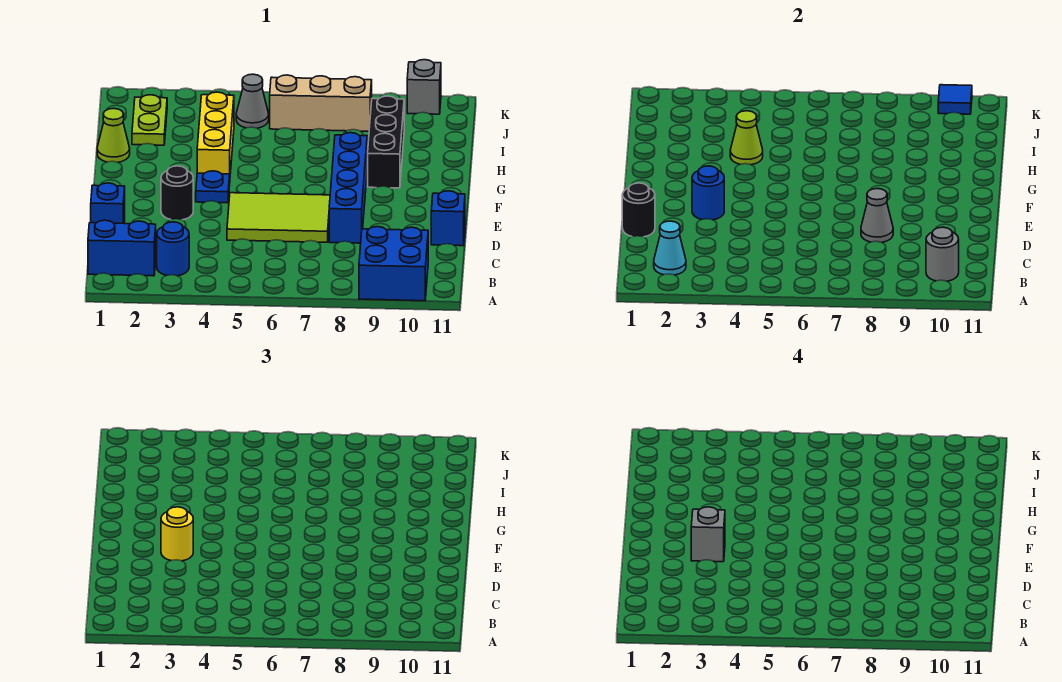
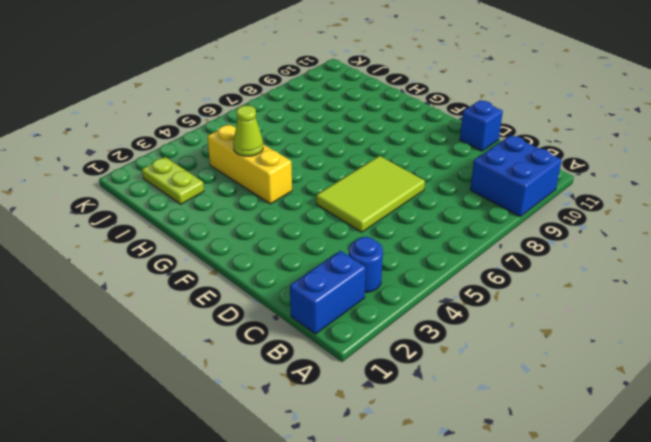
none -> blue 1x1 brick [91,183,125,223]
none -> blue 1x4 brick [329,133,367,243]
none -> black 1x1 round brick [161,166,193,220]

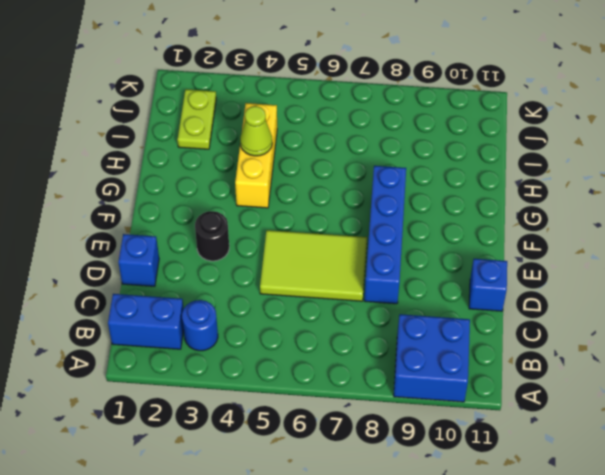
none -> blue 1x1 plate [196,171,230,203]
none -> black 1x3 brick [368,96,404,188]
none -> lime 1x1 cone [97,108,130,162]

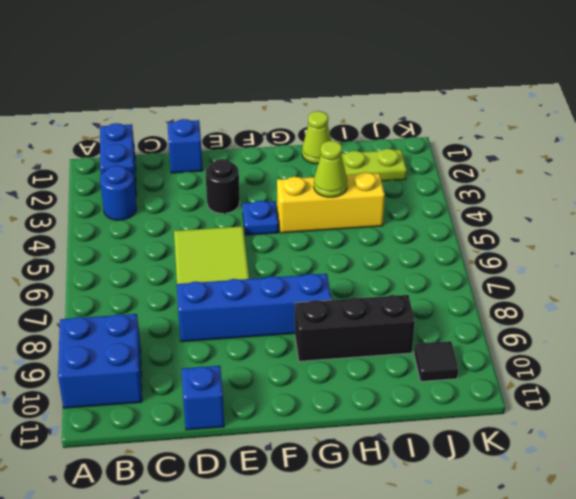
black 1x1 tile [414,341,458,381] -> none
none -> grey 1x1 cone [236,74,269,128]
none -> tan 1x3 brick [270,75,372,131]
none -> grey 1x1 brick [407,60,441,114]

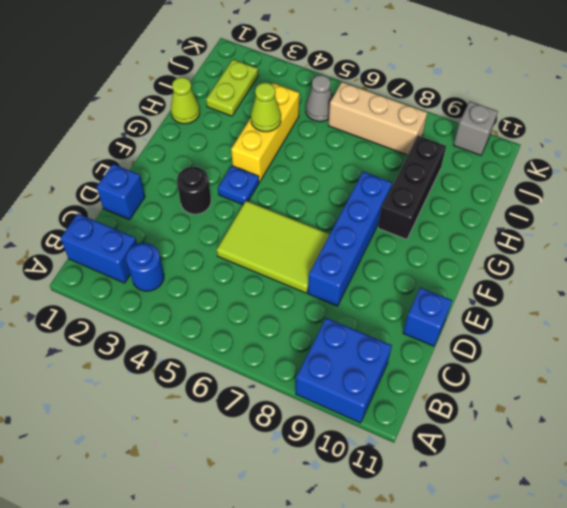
none -> cyan 1x1 cone [654,221,686,275]
none -> grey 1x1 round brick [926,227,959,281]
none -> black 1x1 round brick [622,183,655,237]

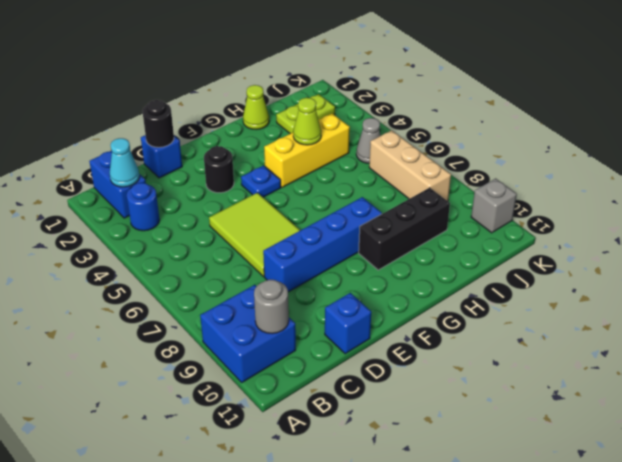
none -> grey 1x1 cone [861,189,893,242]
none -> blue 1x1 round brick [692,166,724,220]
none -> blue 1x1 tile [938,85,972,114]

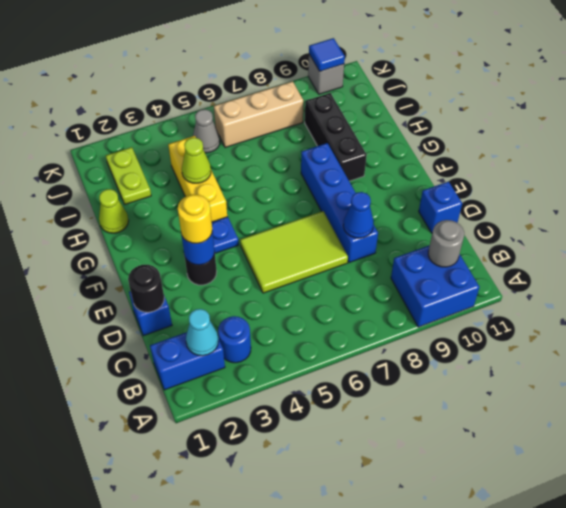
blue 1x1 cone [343,192,374,238] -> grey 1x1 cone [861,189,893,242]
none -> grey 1x1 brick [691,507,725,562]

